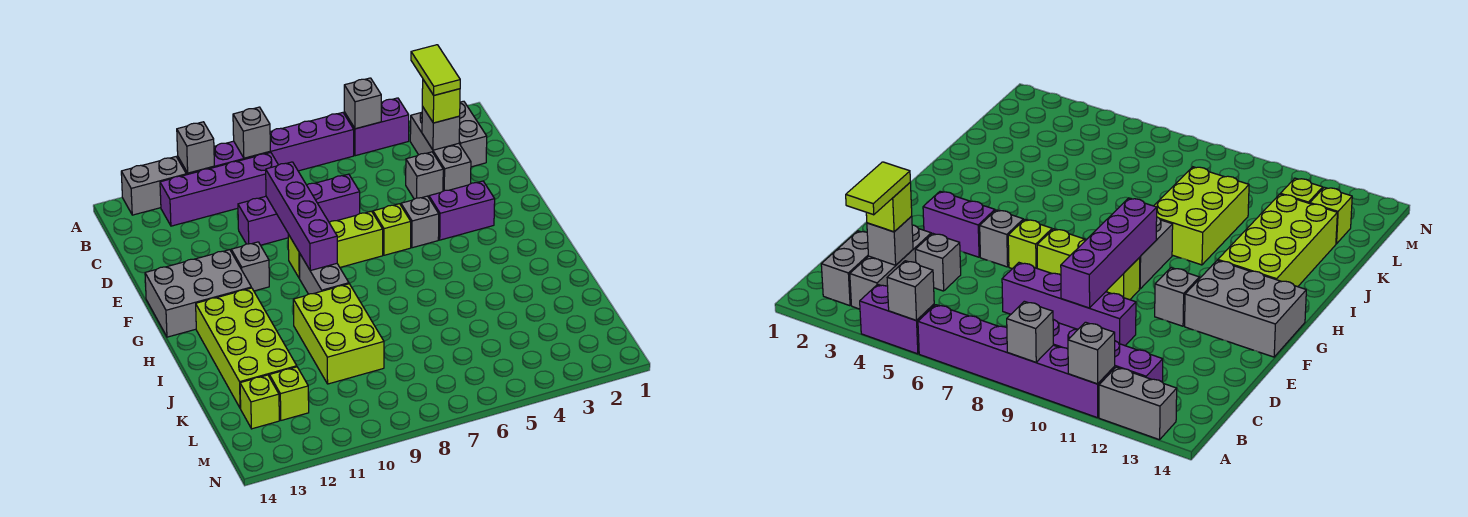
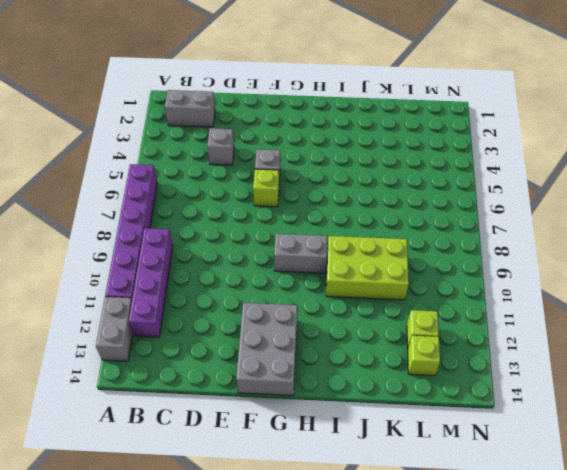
none -> purple 1x2 brick [344,98,409,156]
none -> grey 1x3 brick [410,113,471,191]
none -> purple 1x4 brick [238,174,360,245]

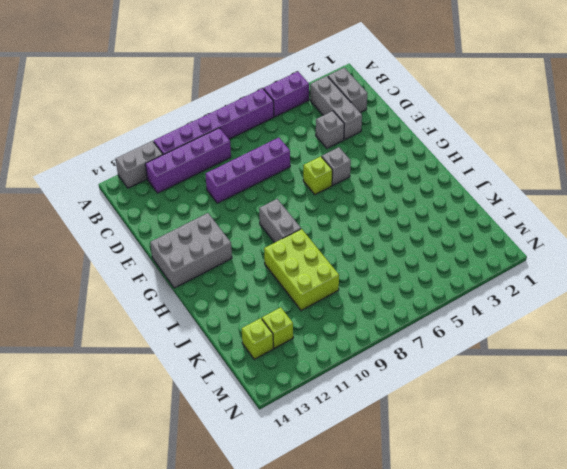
none -> purple 1x2 brick [429,181,495,240]
none -> lime 1x3 brick [288,211,383,278]
none -> grey 1x1 brick [231,242,269,291]

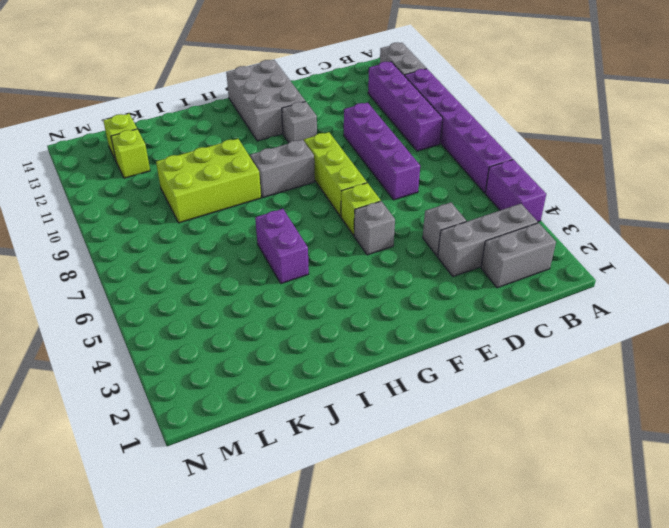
purple 1x2 brick [255,209,309,284] -> purple 1x2 brick moved to [429,181,495,240]
none -> lime 2x4 brick [196,288,297,408]
none -> grey 1x1 brick [344,78,381,129]
none -> grey 1x1 brick [233,107,270,158]

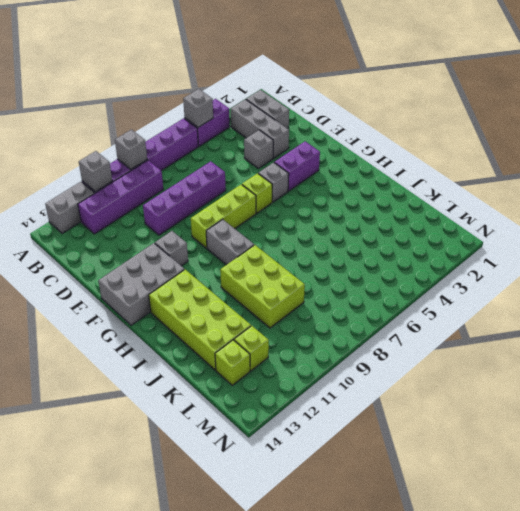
none -> grey 1x1 brick [422,107,460,150]
none -> purple 1x4 brick [266,162,337,271]
none -> lime 1x1 brick [422,80,460,123]

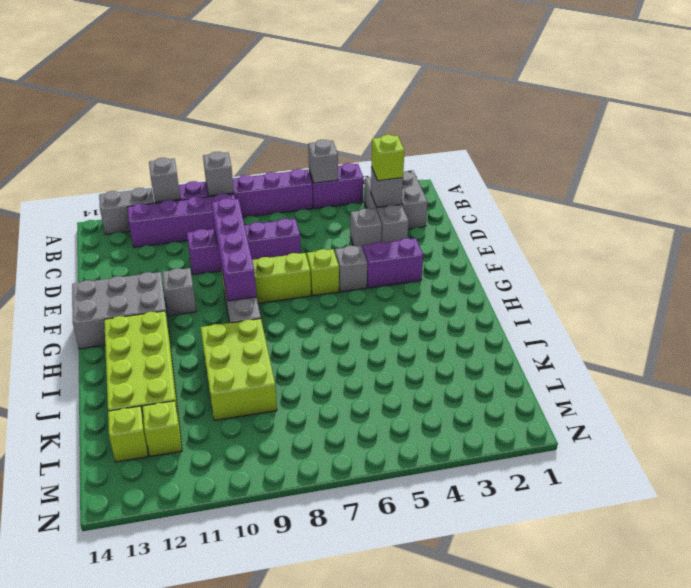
none -> lime 1x2 tile [411,45,460,95]

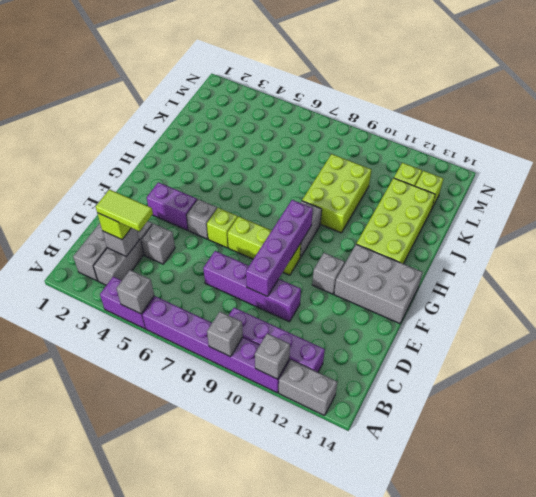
lime 1x2 tile [96,190,153,231] -> lime 1x2 tile turned to [411,45,460,95]

